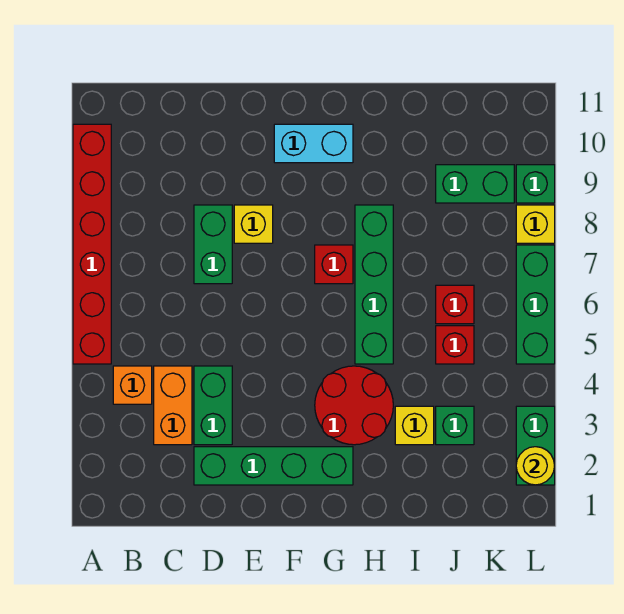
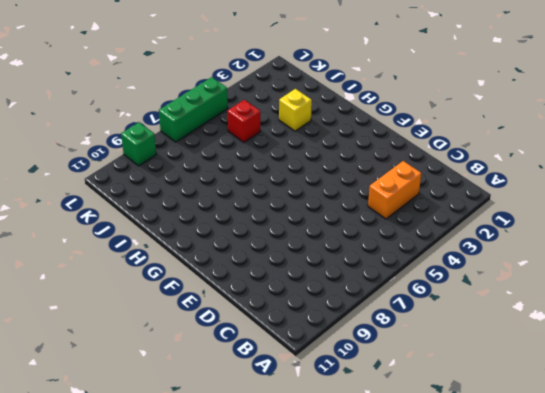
none -> red 1x6 brick [73,124,111,364]
none -> orange 1x1 brick [113,366,152,404]
none -> green 1x4 brick [194,447,353,485]

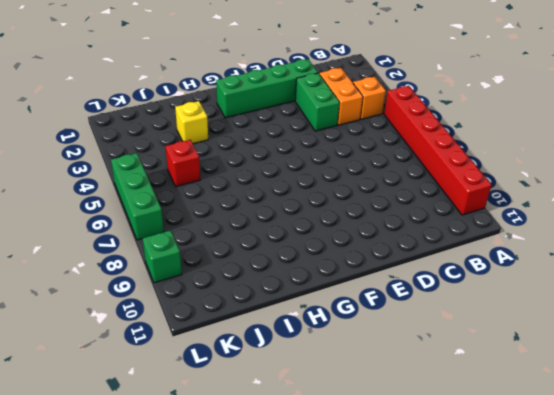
none -> green 1x2 brick [194,205,232,284]
none -> yellow 1x1 brick [234,205,273,243]
none -> cyan 1x2 brick [274,124,353,163]

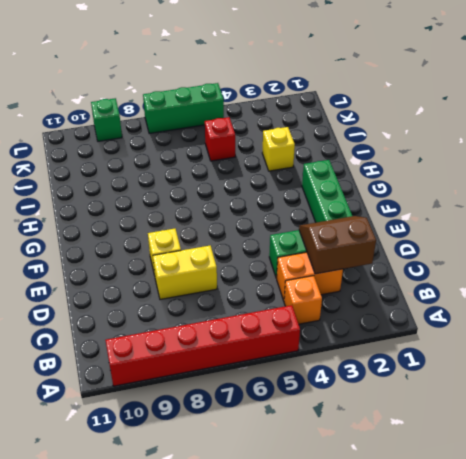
brown 2x2 slope [299,216,376,274] -> none
yellow 1x2 brick [153,246,217,300] -> green 1x2 brick [194,205,232,284]
none -> cyan 1x2 brick [274,124,353,163]
none -> red 2x2 round brick [315,366,393,445]
none -> red 1x1 brick [315,245,353,284]

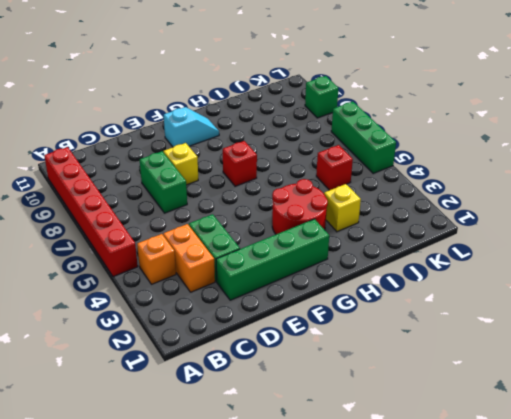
cyan 1x2 slope [164,107,219,147] -> cyan 1x2 brick [274,124,353,163]
none -> green 1x4 brick [355,205,393,364]
none -> green 1x1 brick [436,406,474,445]
none -> red 1x1 brick [436,285,474,324]

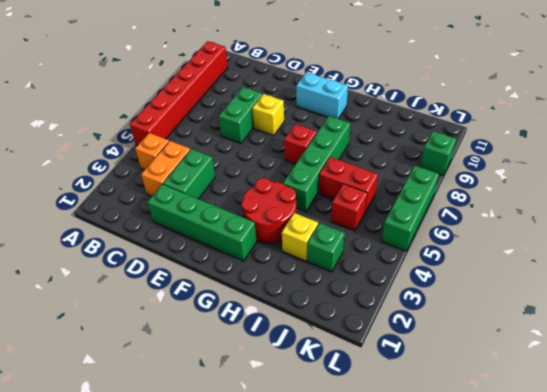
red 1x2 brick [319,157,378,211] -> red 1x1 brick [436,285,474,324]
none -> green 1x2 brick [436,165,514,203]
none -> green 1x2 brick [516,406,555,485]
none -> yellow 1x1 brick [516,205,555,243]

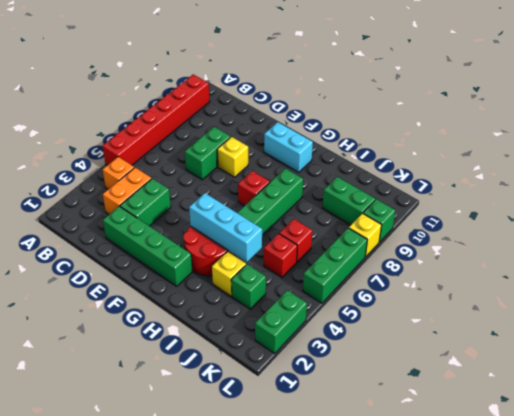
cyan 1x3 brick [189,193,262,262] -> none
none -> yellow 1x1 round brick [516,447,555,485]

